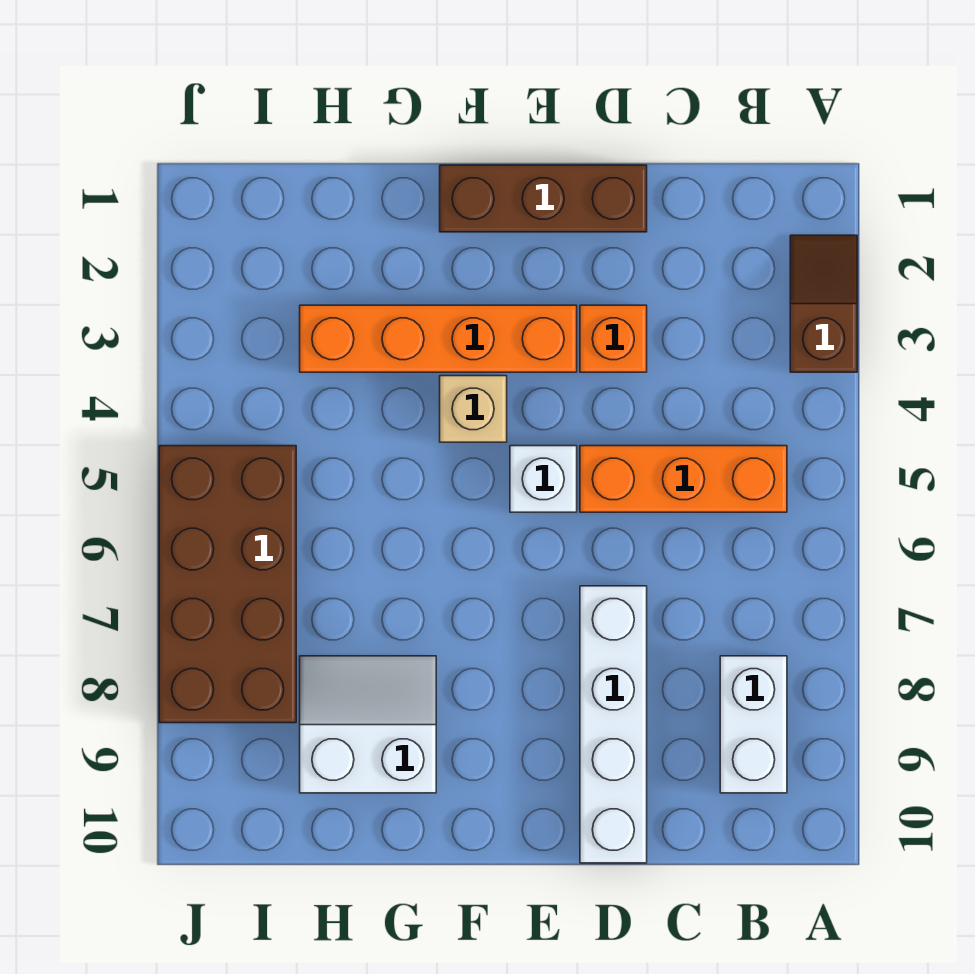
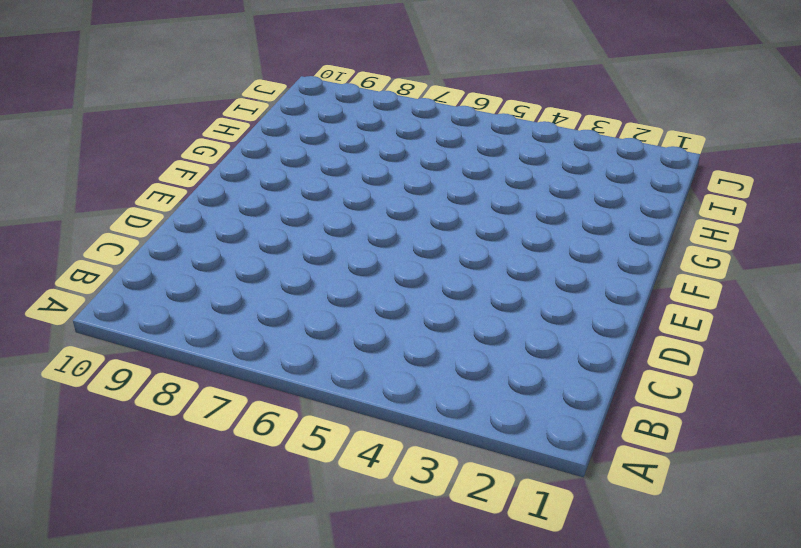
none -> brown 1x2 slope [790,235,857,372]
none -> orange 1x3 brick [580,446,787,512]

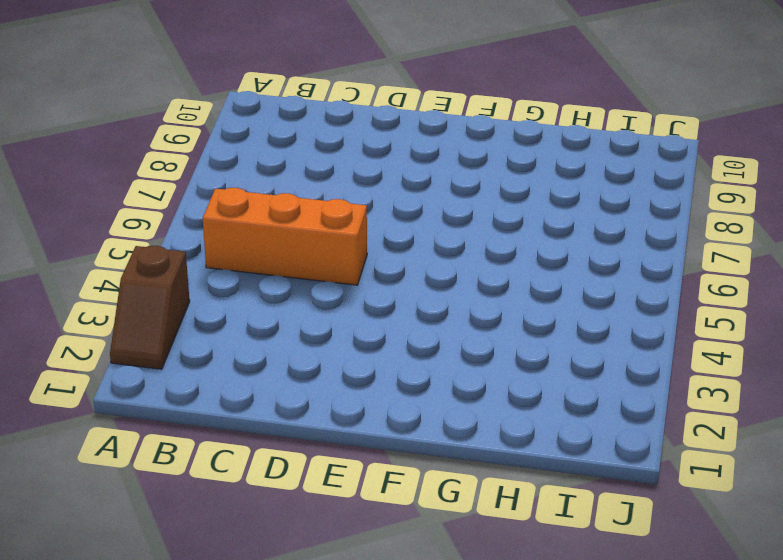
none -> white 1x2 brick [720,656,787,793]
none -> brown 1x3 brick [440,165,647,232]

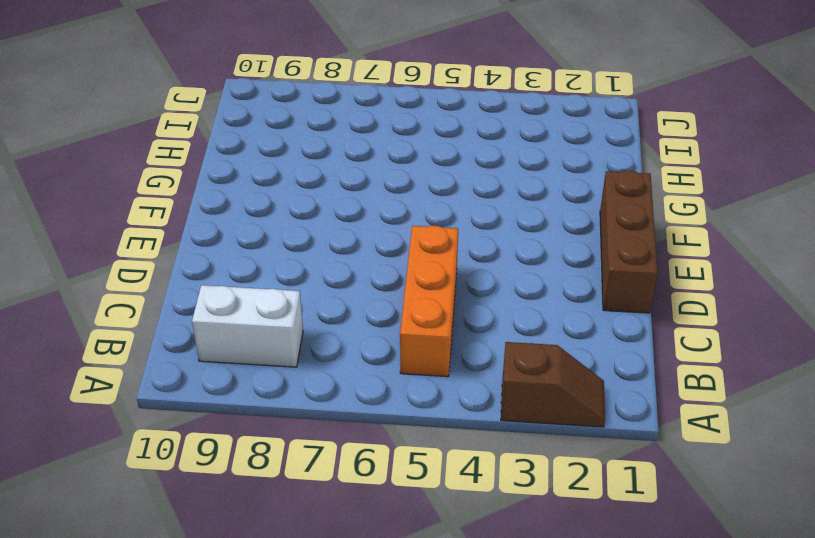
none -> orange 1x1 brick [580,305,647,372]
none -> white 1x4 brick [580,586,647,863]

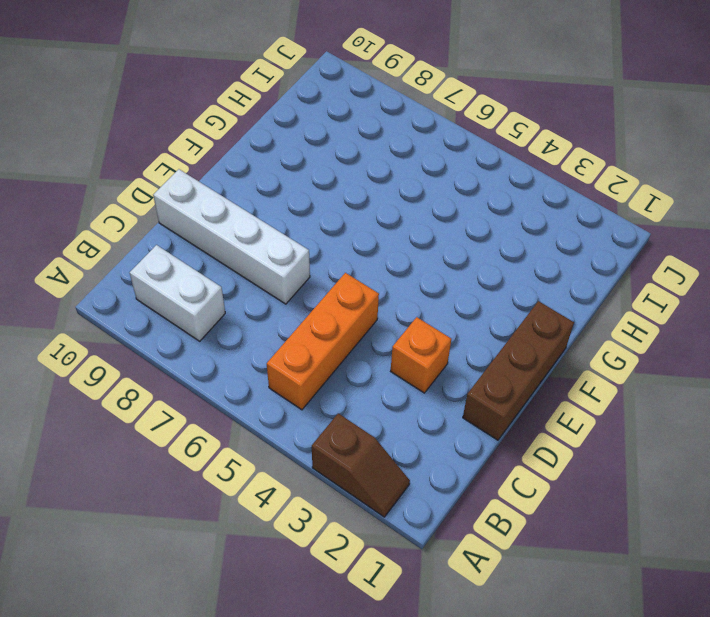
none -> orange 1x4 brick [300,305,577,372]
none -> white 1x1 brick [510,446,577,512]

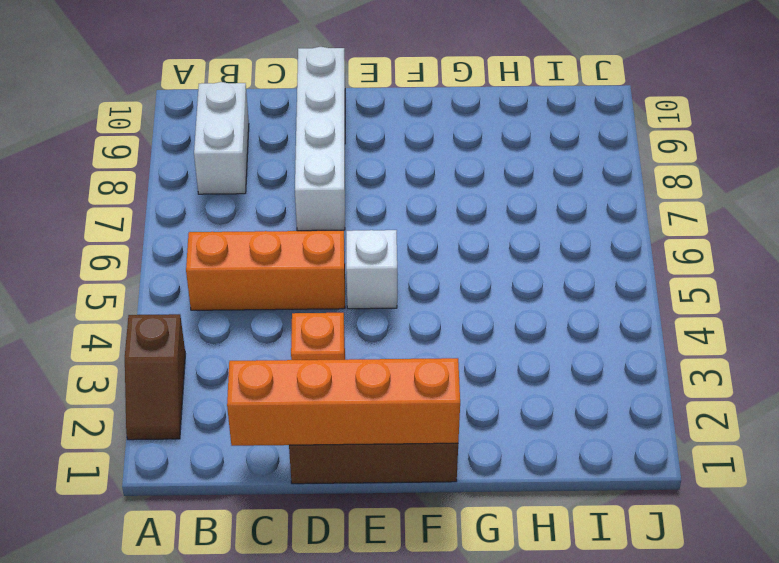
orange 1x4 brick [227,358,460,446] -> orange 1x4 brick moved to [300,305,577,372]
none -> tan 1x1 brick [440,376,507,442]
none -> white 2x2 slope [300,656,436,793]

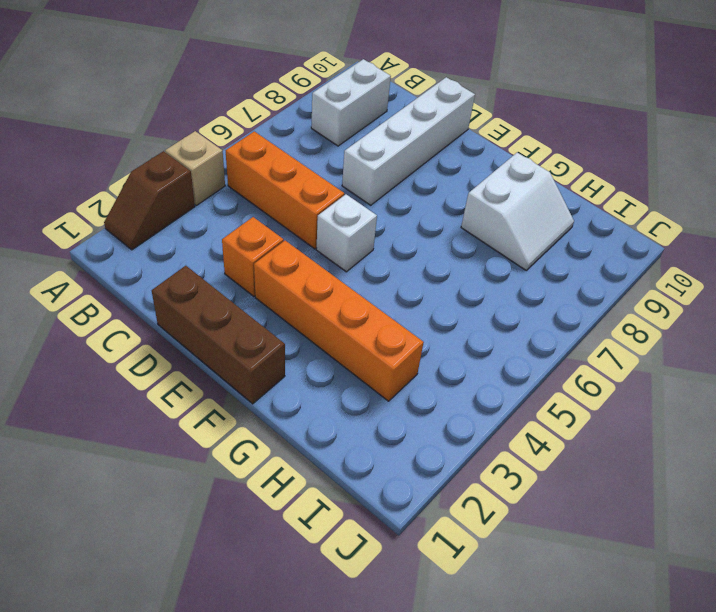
tan 1x1 brick [165,131,225,206] -> tan 1x1 brick moved to [440,376,507,442]
white 2x2 slope [461,153,574,270] -> white 2x2 slope turned to [300,656,436,793]
none -> brown 2x4 brick [159,446,296,723]

